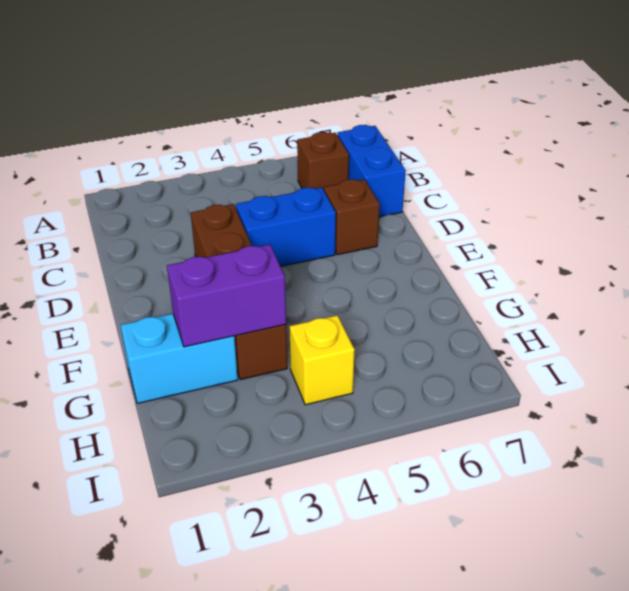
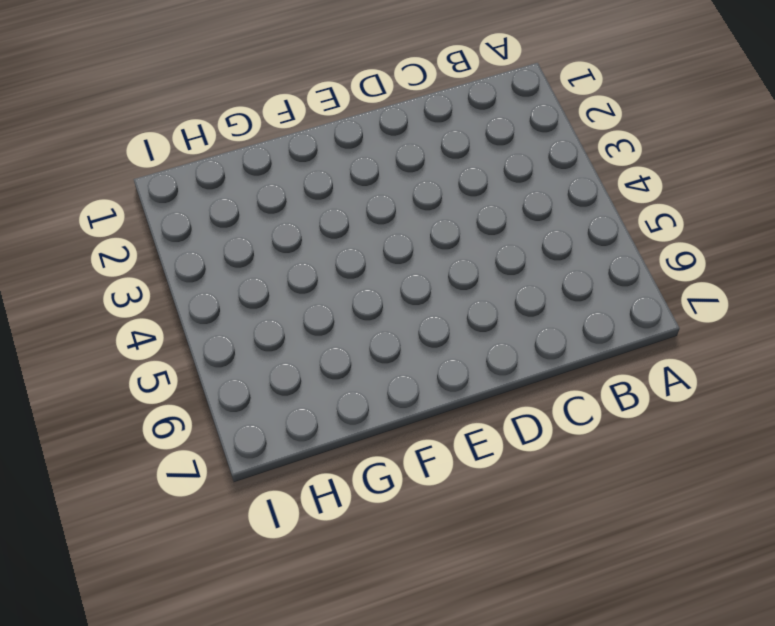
none -> brown 1x1 brick [297,132,349,190]
none -> blue 1x2 brick [338,125,406,217]

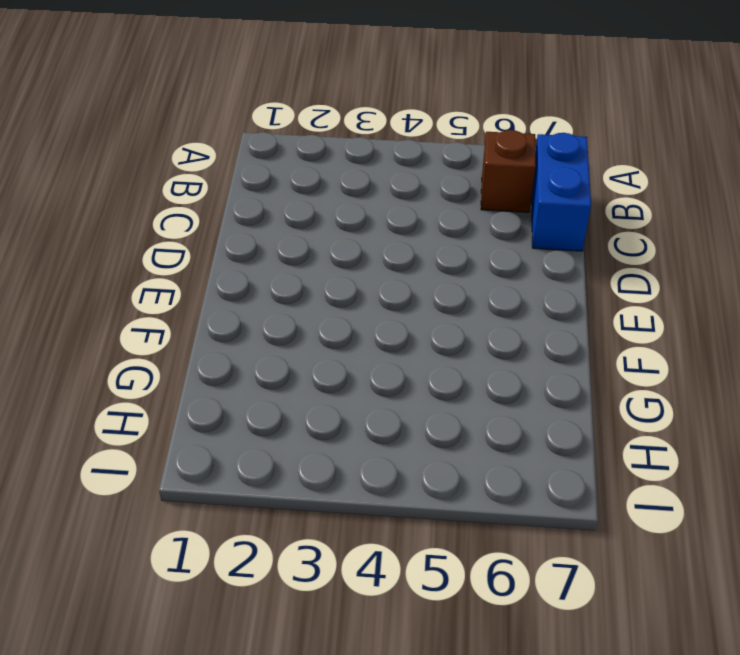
none -> brown 1x4 brick [191,204,287,380]
none -> blue 1x2 brick [236,187,336,266]

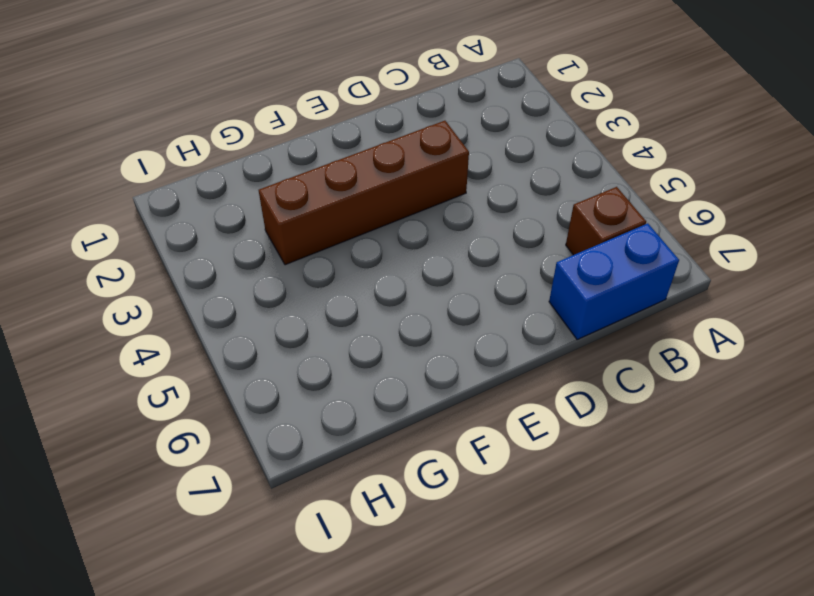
none -> blue 1x2 brick [236,187,336,266]
none -> brown 1x1 brick [324,179,380,255]

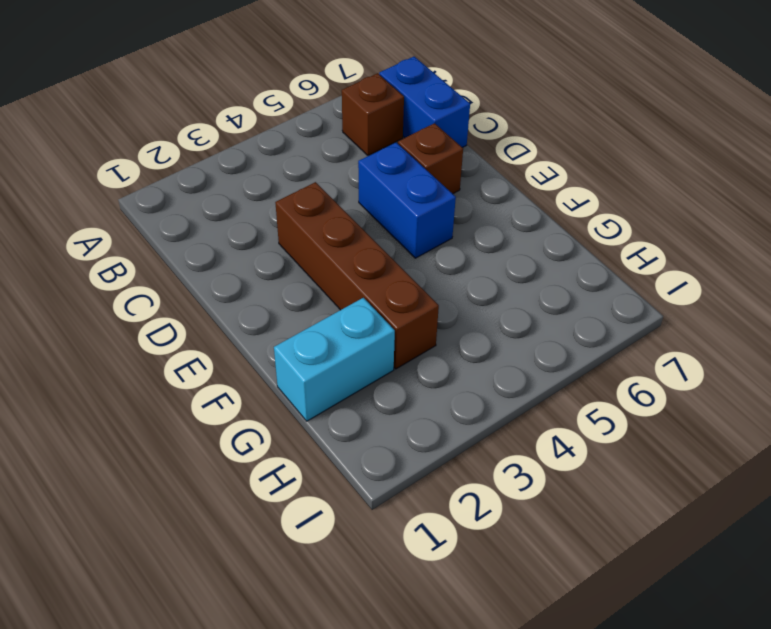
blue 1x2 brick [358,142,456,258] -> blue 1x2 brick turned to [236,187,336,266]
none -> yellow 1x1 brick [289,315,355,405]
none -> purple 1x2 brick [167,245,286,347]

